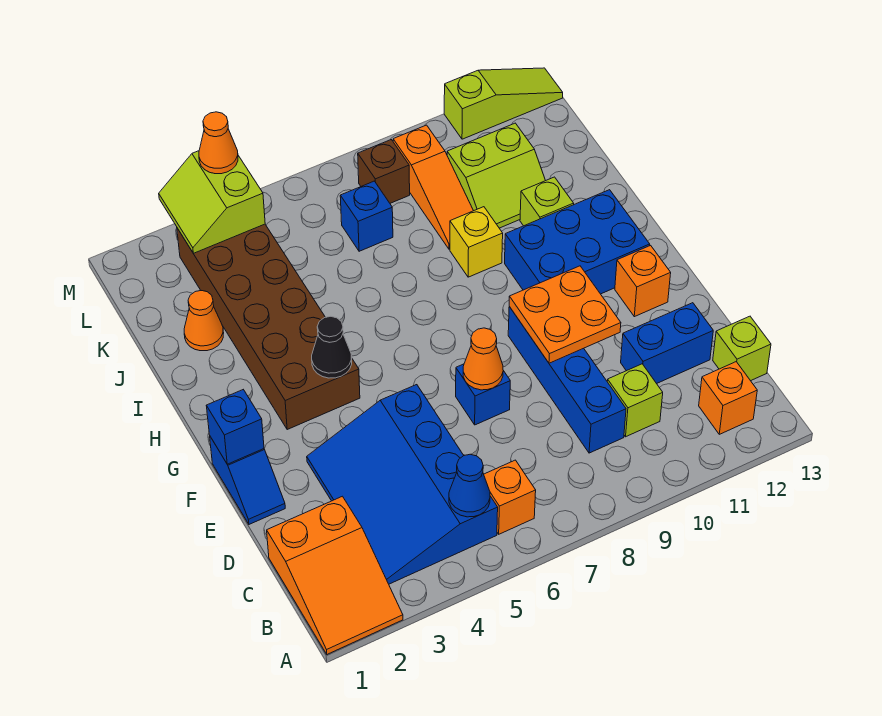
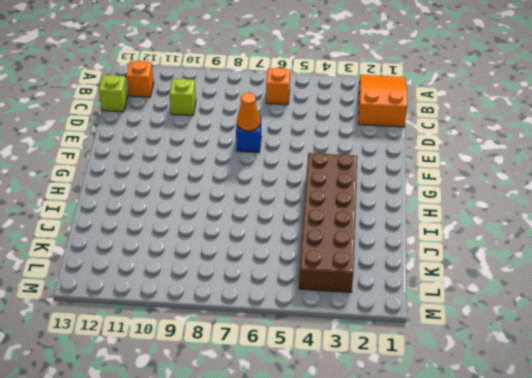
none -> blue 3x4 slope [307,385,498,584]
none -> blue 1x4 brick [508,307,626,453]
none -> blue 1x2 brick [621,303,713,384]

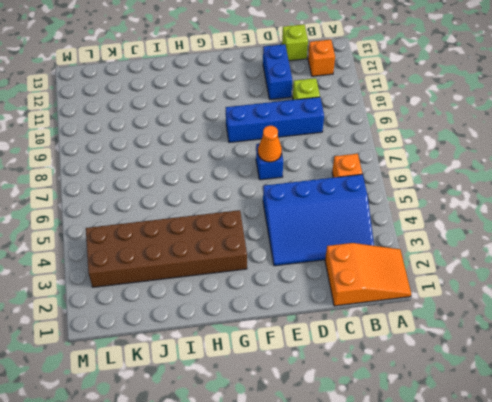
none -> blue 1x2 slope [210,437,285,524]
none -> orange 1x1 brick [615,245,671,317]
none -> blue 2x3 brick [505,190,650,294]

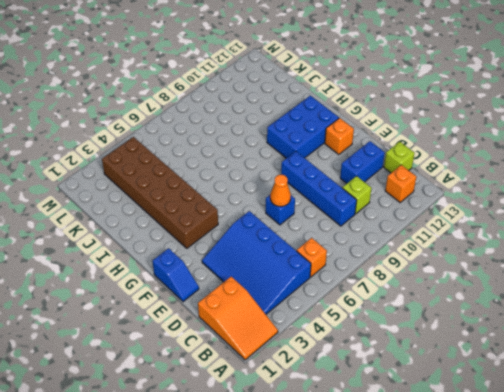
none -> yellow 1x1 brick [450,207,503,277]
none -> lime 1x1 brick [520,177,574,226]
none -> orange 1x1 cone [184,291,224,351]

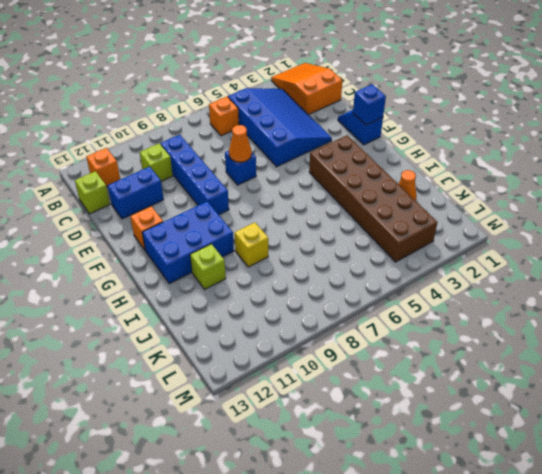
none -> orange 1x3 slope [393,125,473,249]
none -> lime 2x2 slope [447,123,546,228]
none -> blue 1x1 brick [340,181,393,251]

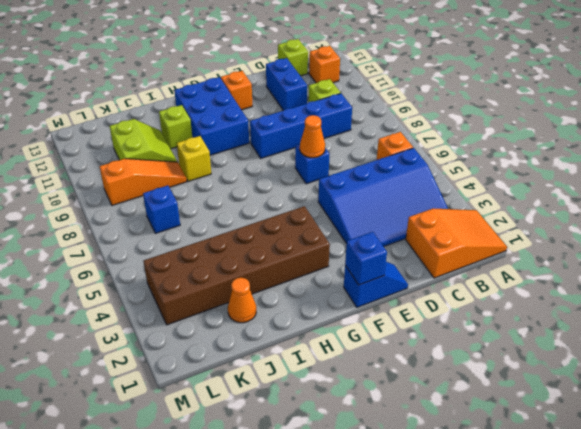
none -> brown 1x1 brick [358,140,410,203]
none -> lime 1x3 slope [444,68,563,139]
none -> blue 1x1 cone [449,454,490,517]

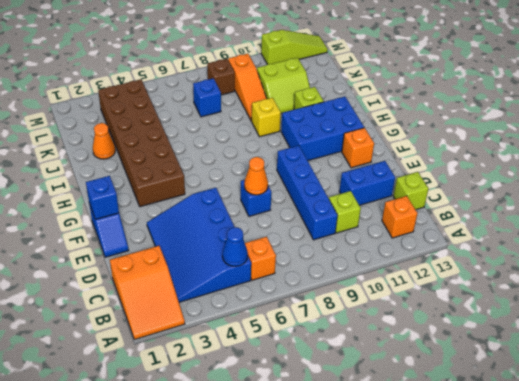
none -> orange 2x2 plate [509,266,621,363]
none -> black 1x1 cone [312,316,352,378]
none -> lime 2x2 slope [159,151,265,253]

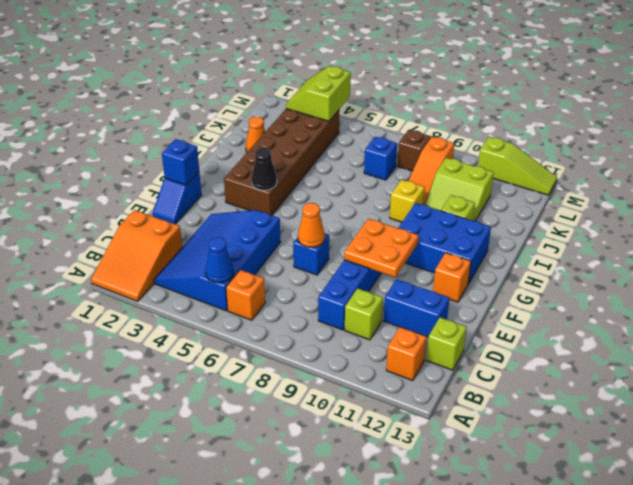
none -> orange 1x1 cone [199,112,238,174]

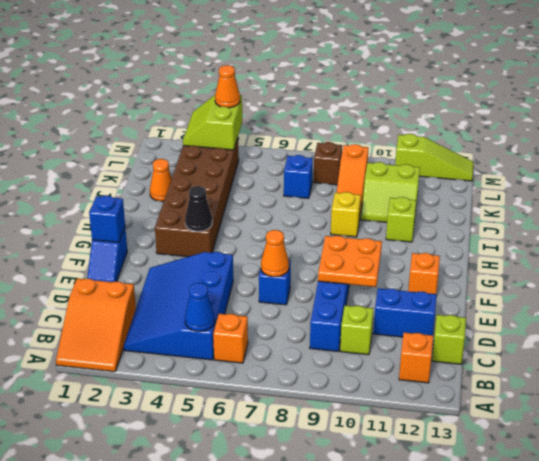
none -> blue 2x3 brick [505,190,650,294]

